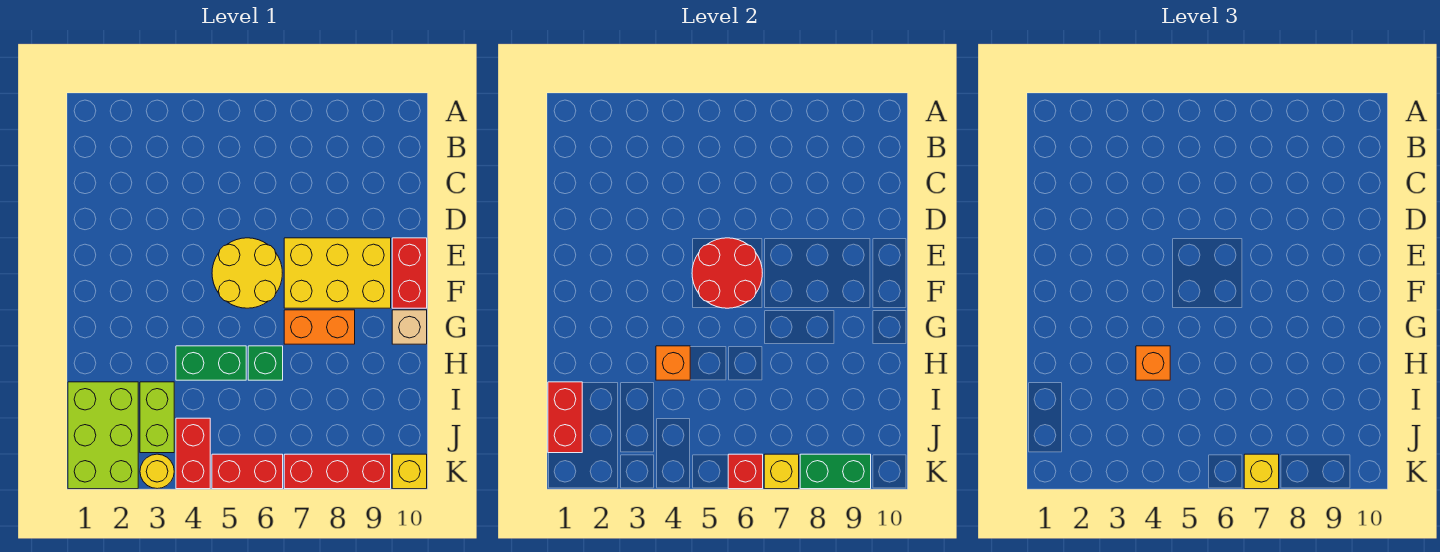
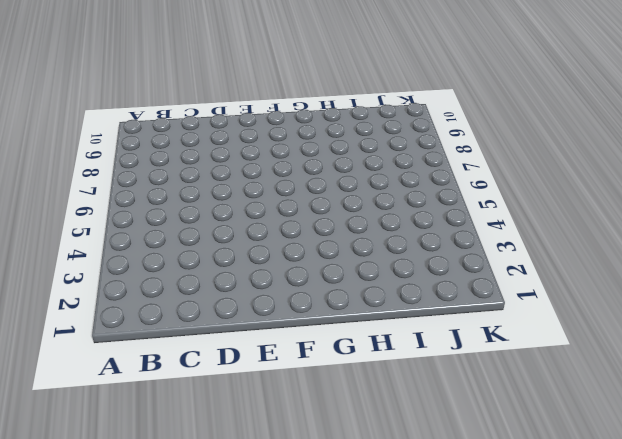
none -> yellow 2x2 round brick [212,238,282,308]
none -> yellow 2x3 brick [284,238,391,308]
none -> red 1x2 brick [392,238,427,308]

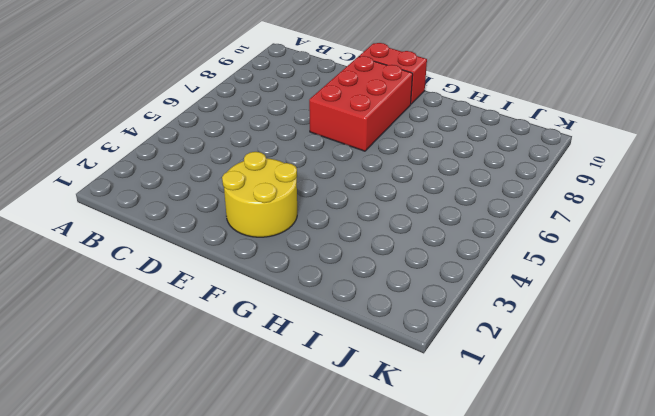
yellow 2x2 round brick [222,152,297,237] -> yellow 2x2 round brick moved to [212,238,282,308]
red 2x3 brick [309,56,413,151] -> yellow 2x3 brick [284,238,391,308]
none -> orange 1x2 brick [284,310,355,344]
none -> tan 1x1 brick [392,310,427,344]
none -> green 1x2 brick [176,346,246,380]

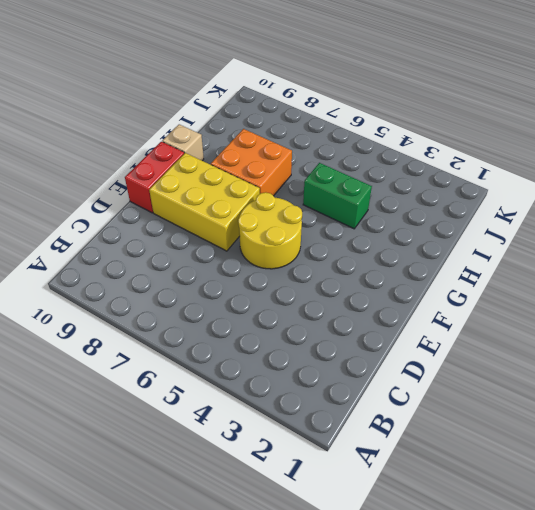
orange 2x2 brick [211,129,292,196] -> orange 1x2 brick [284,310,355,344]
none -> green 1x1 brick [248,346,283,380]
none -> lime 2x3 brick [68,382,138,489]
none -> lime 1x2 brick [140,382,174,453]

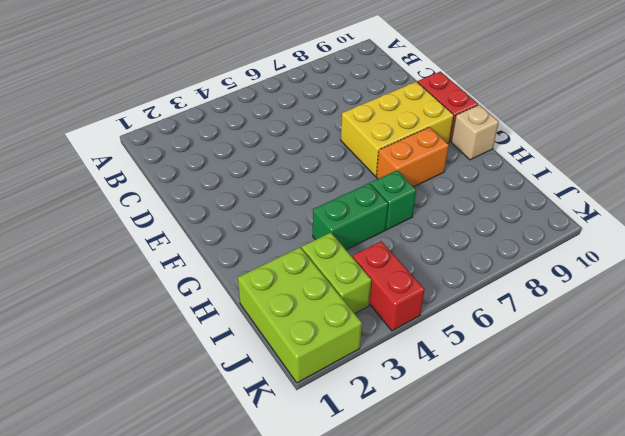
none -> yellow 2x2 round brick [212,238,282,308]
none -> yellow 1x1 round brick [140,454,174,489]
none -> red 1x2 brick [212,454,283,489]

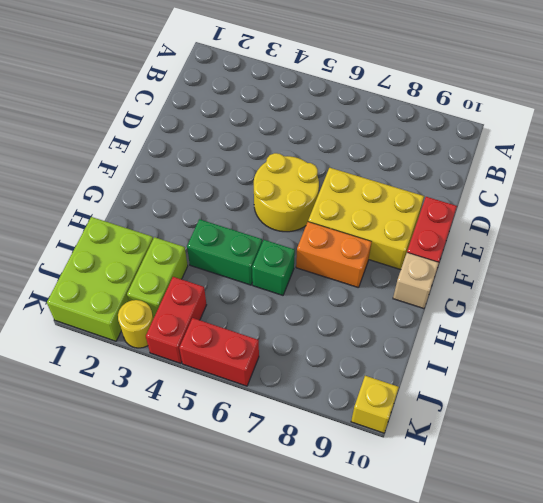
none -> red 1x3 brick [284,454,391,489]
none -> red 2x2 round brick [692,238,762,308]
none -> orange 1x1 brick [656,346,690,380]

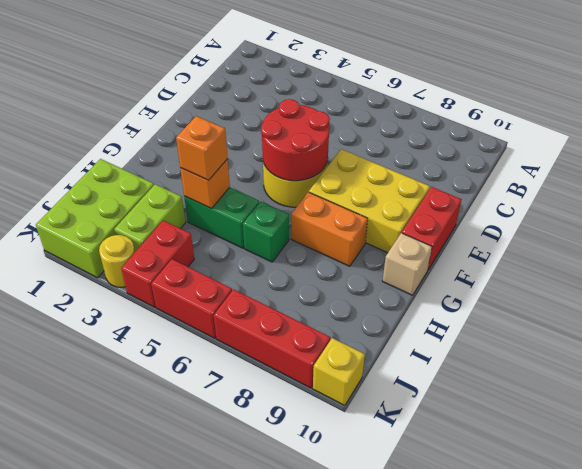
none -> red 1x2 brick [548,382,582,453]
none -> red 1x1 brick [728,454,763,489]
none -> yellow 1x1 brick [764,454,799,489]

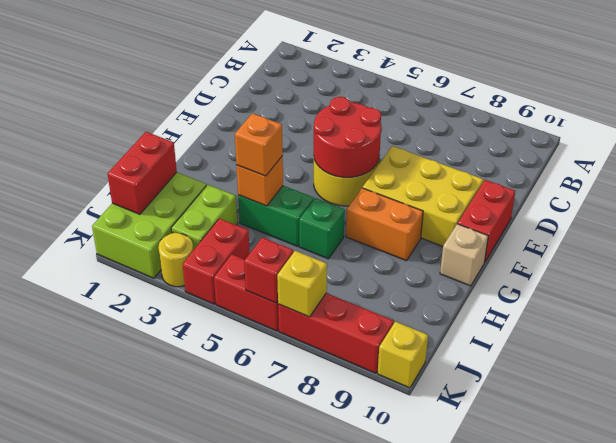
none -> green 1x2 brick [800,454,871,489]
none -> yellow 1x1 brick [1244,454,1279,489]

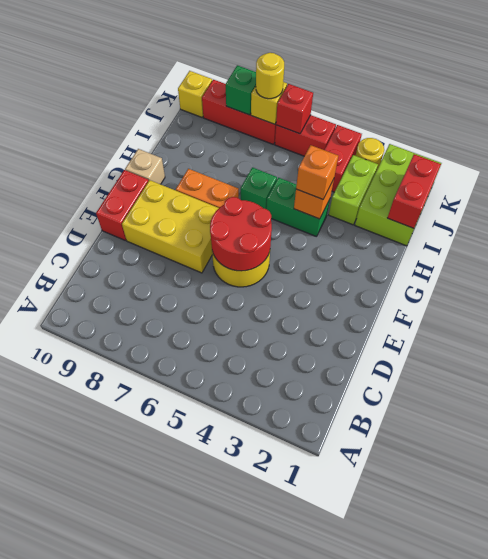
yellow 1x1 round brick [256,53,284,99] -> yellow 1x1 brick [1244,454,1279,489]
green 1x1 brick [226,65,256,115] -> green 1x2 brick [800,454,871,489]

